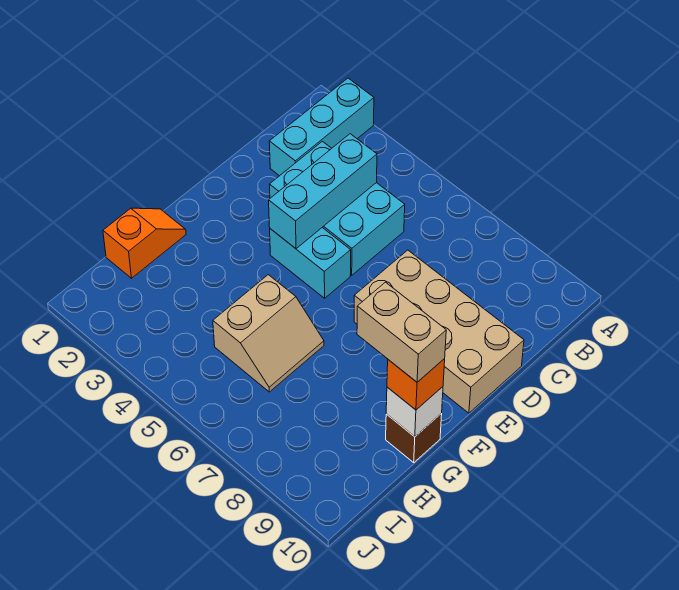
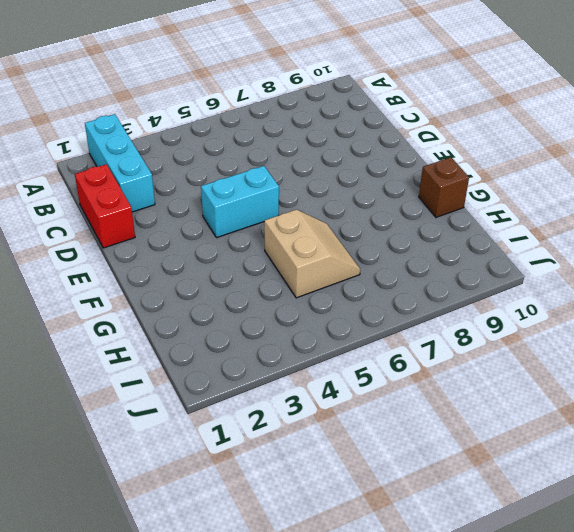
red 1x2 brick [75,164,135,248] -> none
none -> cyan 2x3 brick [269,141,405,275]
none -> tan 2x4 brick [354,250,524,413]

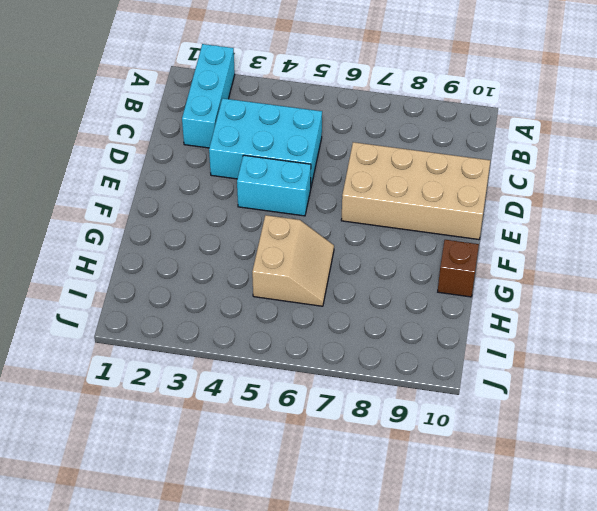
none -> orange 1x2 slope [103,208,186,278]
none -> cyan 1x3 brick [269,134,377,249]

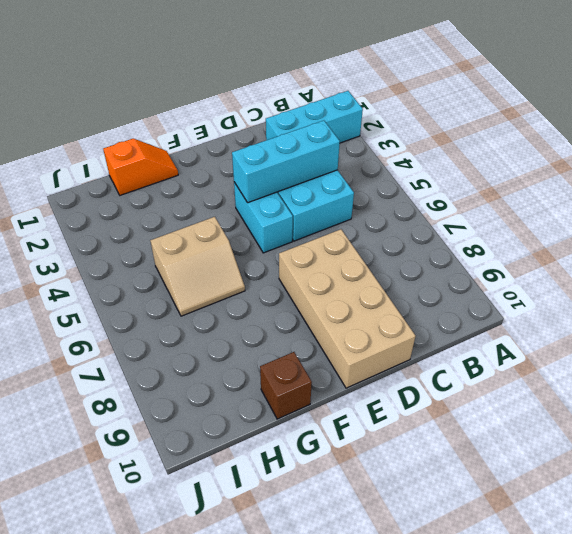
none -> white 1x1 brick [386,387,443,437]
none -> orange 1x1 brick [387,359,445,410]

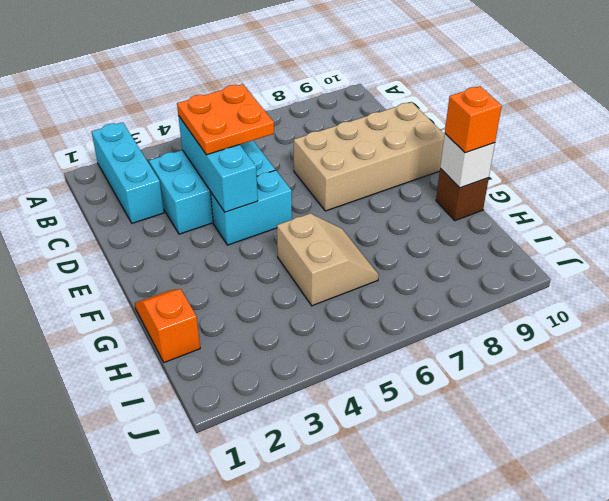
orange 2x2 plate [177,84,274,155] -> none
none -> tan 1x2 brick [357,282,446,382]

